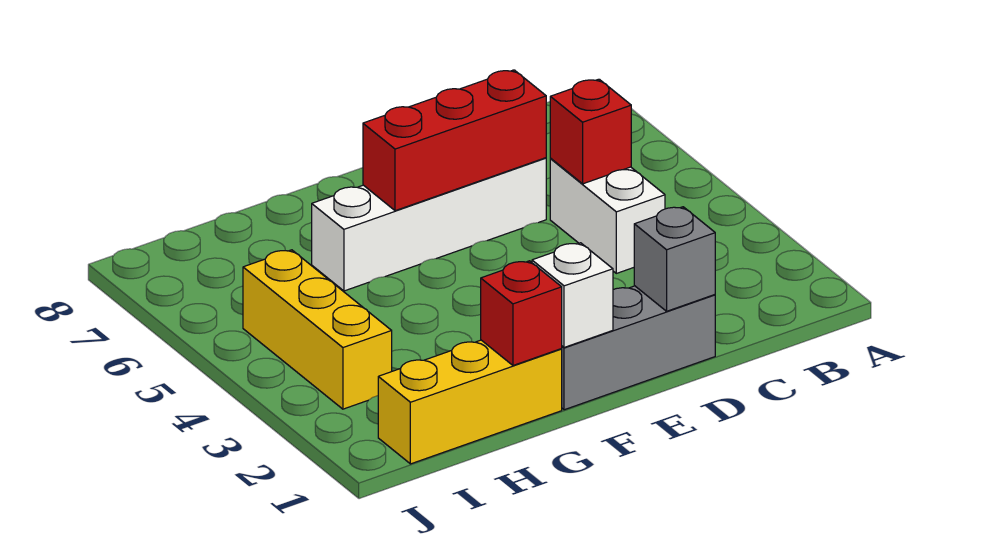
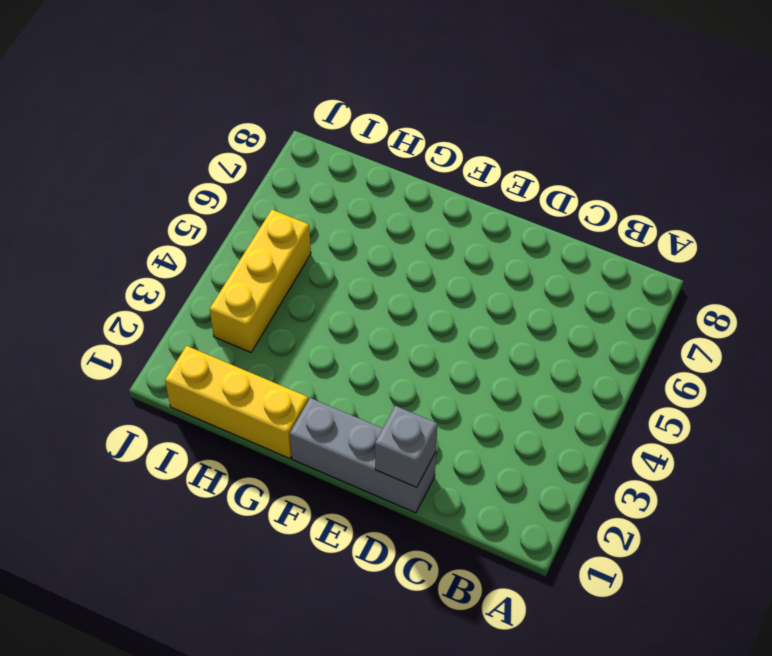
none -> white 1x2 brick [550,159,665,273]
none -> white 1x4 brick [312,158,546,291]

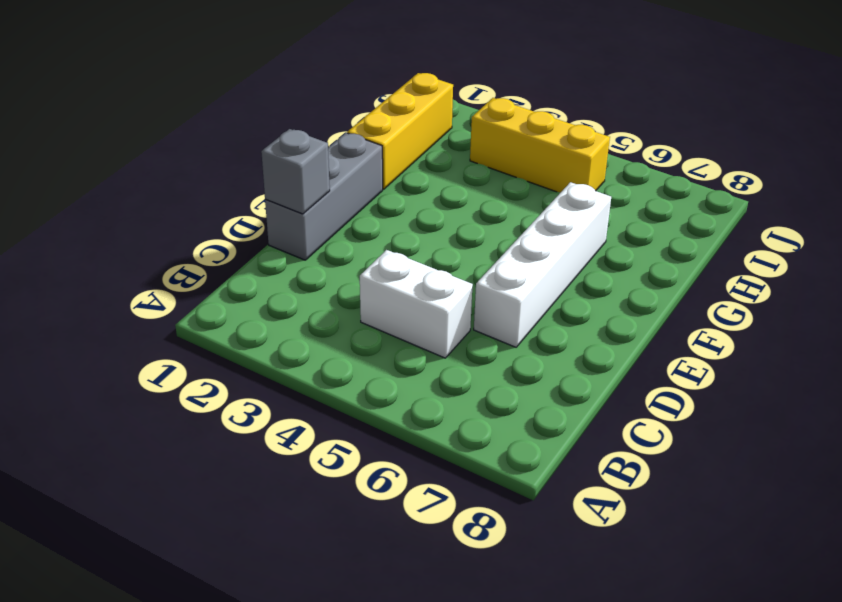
none -> red 1x1 brick [550,79,631,184]
none -> red 1x3 brick [363,70,546,211]

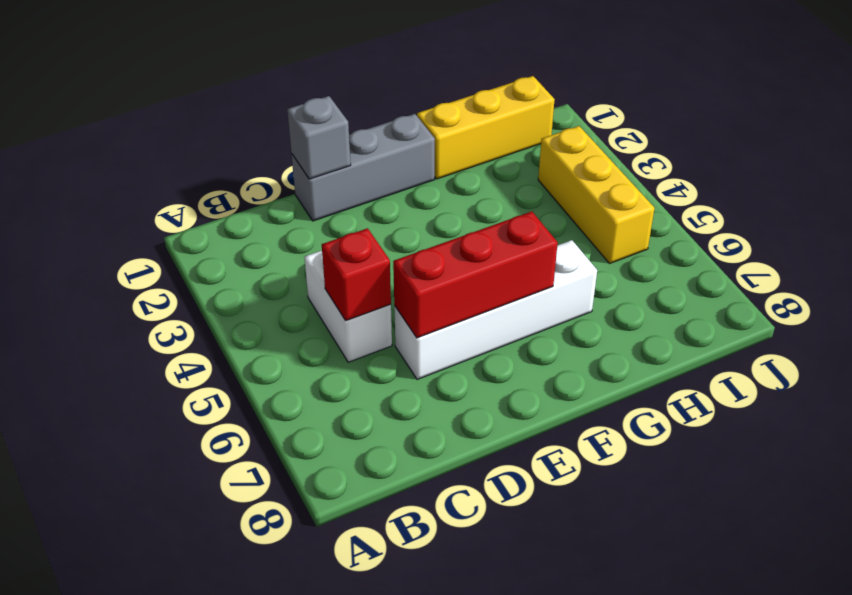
none -> white 1x1 brick [532,243,613,347]
none -> red 1x1 brick [481,261,562,365]

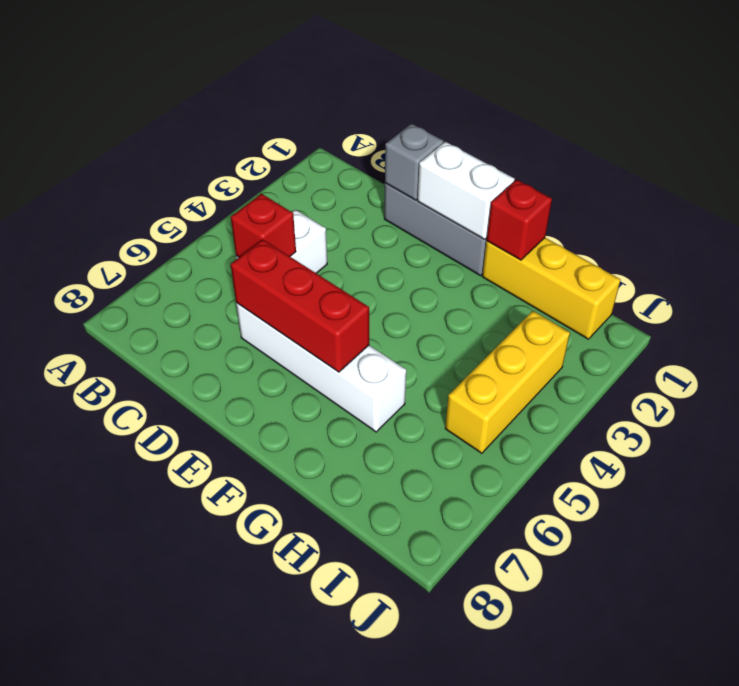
white 1x2 brick [418,142,515,239] -> white 1x1 brick [532,243,613,347]

